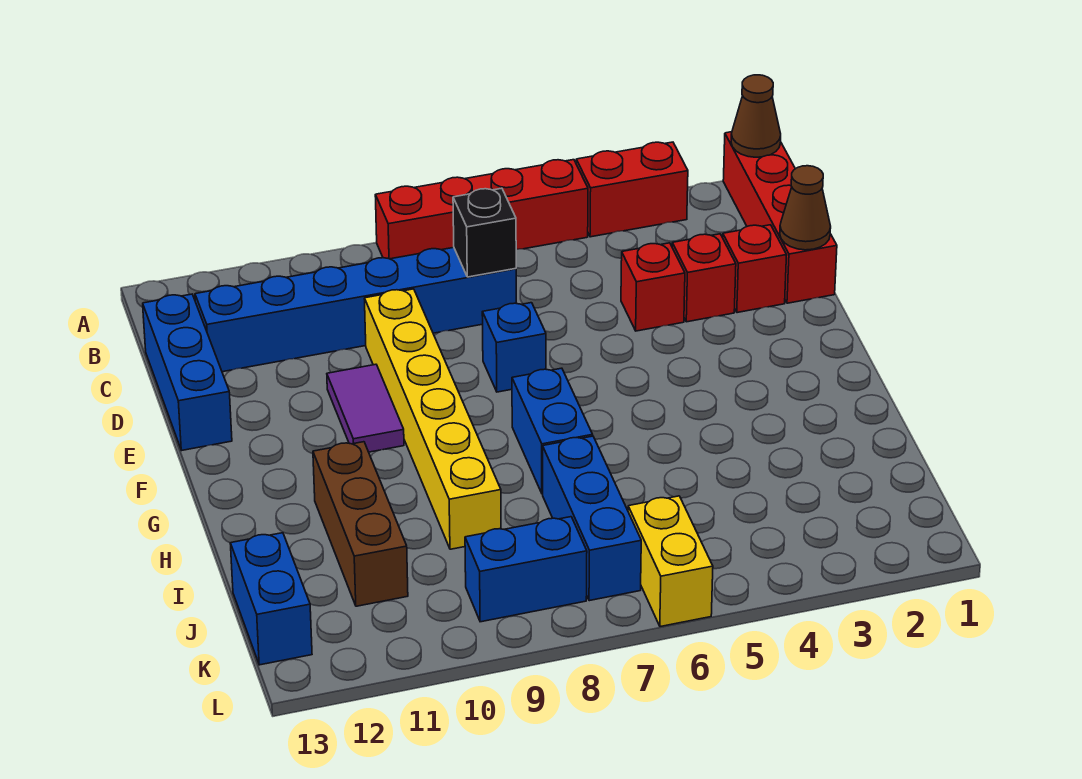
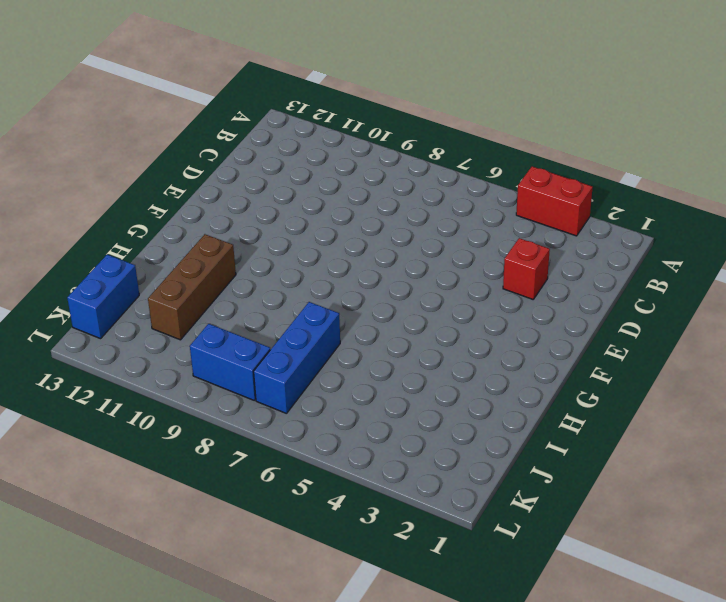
none -> red 1x4 brick [723,132,837,303]
none -> red 1x4 brick [375,160,588,259]
none -> blue 1x6 brick [195,248,516,372]

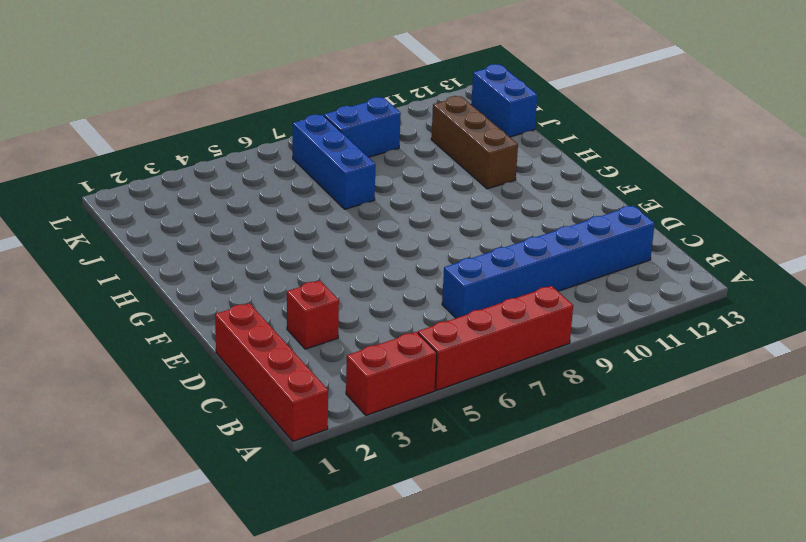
none -> blue 1x3 brick [143,294,232,450]
none -> red 1x1 brick [723,225,787,313]
none -> red 1x1 brick [621,243,685,331]

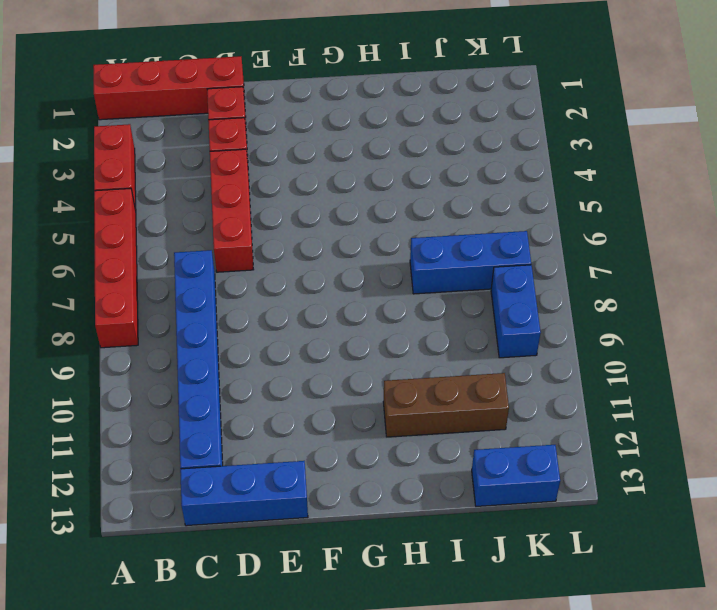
red 1x3 brick [210,149,253,272] -> red 1x1 brick [621,243,685,331]
none -> yellow 1x6 brick [364,289,501,549]
none -> blue 1x1 brick [482,303,546,392]
none -> purple 1x2 tile [327,364,404,452]

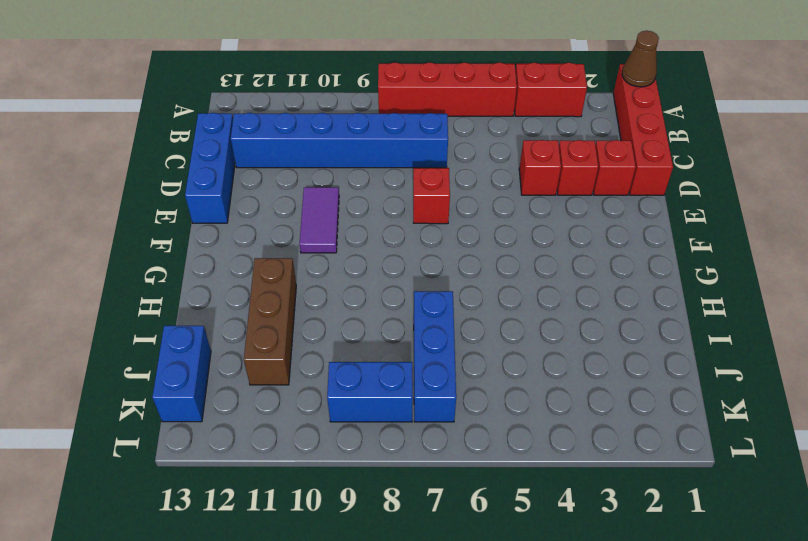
red 1x1 brick [413,168,450,224] -> blue 1x1 brick [482,303,546,392]
none -> yellow 1x6 brick [364,289,501,549]
none -> blue 1x2 brick [512,368,593,494]
none -> yellow 1x2 brick [628,496,713,627]

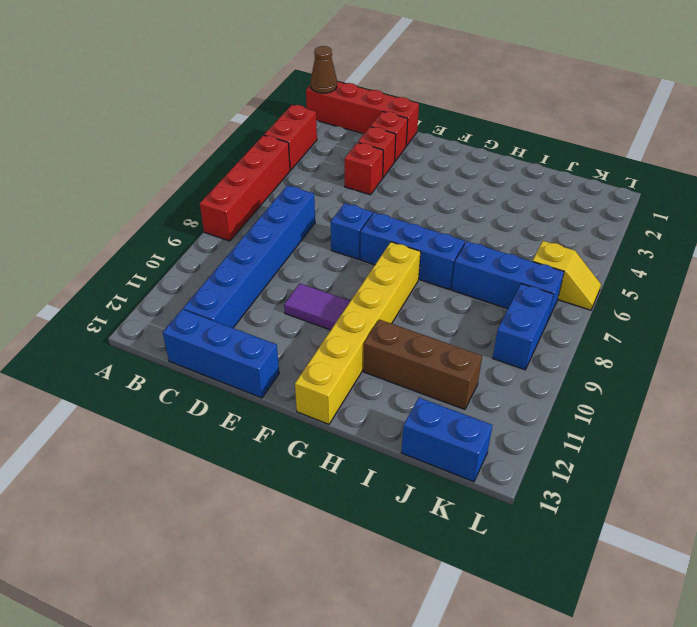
blue 1x3 brick [360,212,465,290] -> blue 1x2 brick [512,368,593,494]
yellow 1x6 brick [295,242,421,424] -> yellow 1x6 brick turned to [364,289,501,549]
yellow 1x2 slope [532,241,601,310] -> yellow 1x2 brick [628,496,713,627]
none -> black 1x1 brick [453,188,516,277]
none -> brown 1x1 cone [780,166,831,250]

